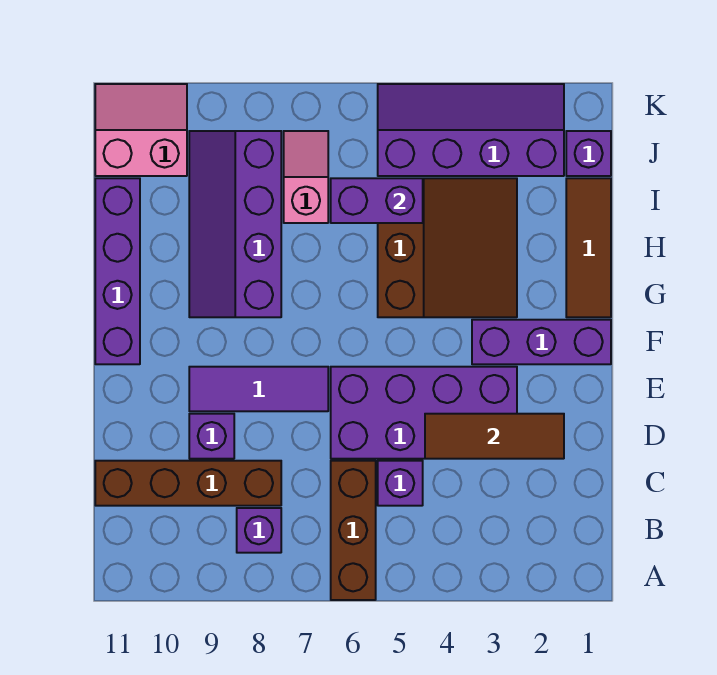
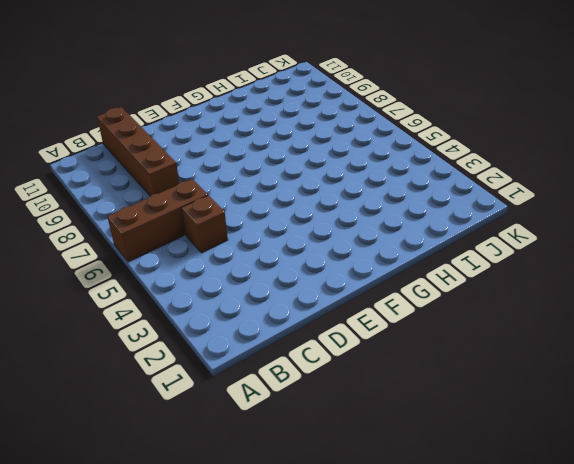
brown 1x1 brick [182,195,228,253] -> purple 1x1 brick [378,461,423,506]
none -> purple 1x1 brick [237,508,281,553]
none -> purple 2x4 brick [331,367,517,459]
none -> purple 1x1 brick [189,414,234,459]

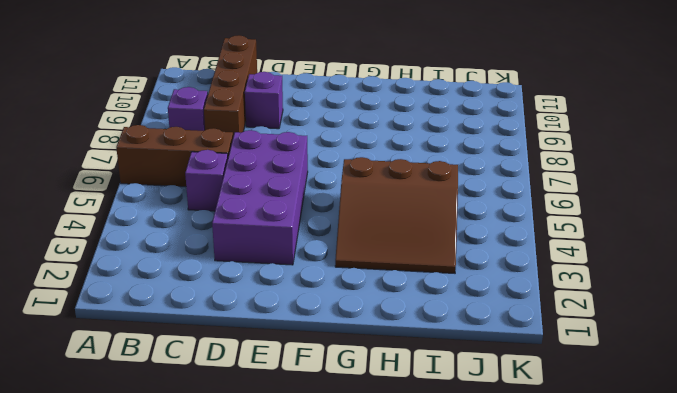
none -> purple 1x3 tile [189,367,328,411]
none -> purple 1x3 brick [472,320,611,364]
none -> purple 1x4 brick [95,178,140,364]

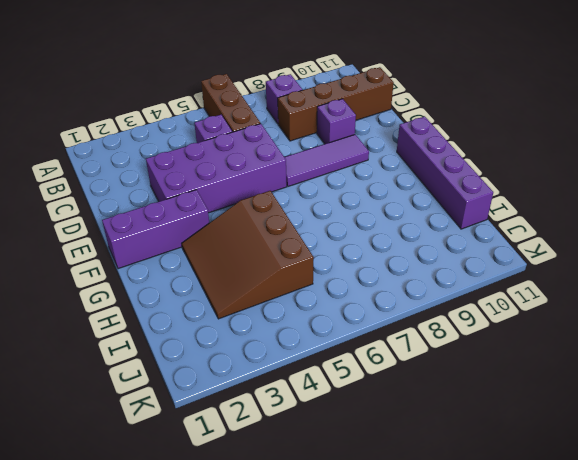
none -> brown 1x3 tile [566,178,611,317]
none -> purple 2x4 slope [189,131,281,317]
none -> pink 1x2 slope [284,131,328,223]

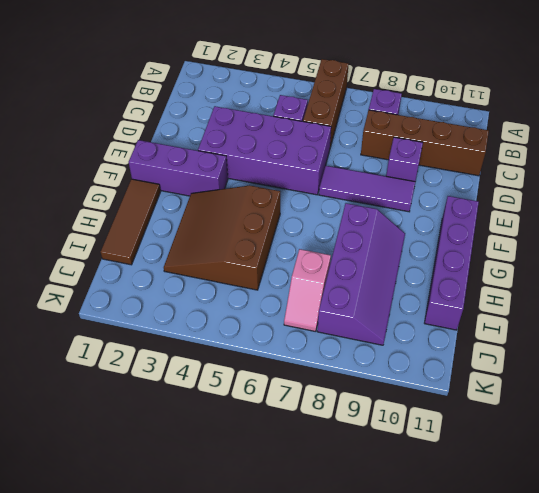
none -> purple 1x1 brick [566,131,611,176]
none -> purple 2x4 slope [378,84,564,176]
none -> pink 2x2 slope [95,84,187,176]

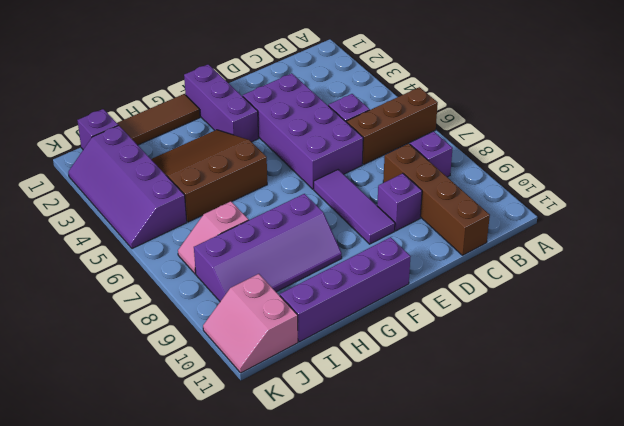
none -> brown 1x3 tile [425,414,564,459]
none -> purple 1x2 brick [331,178,423,223]

